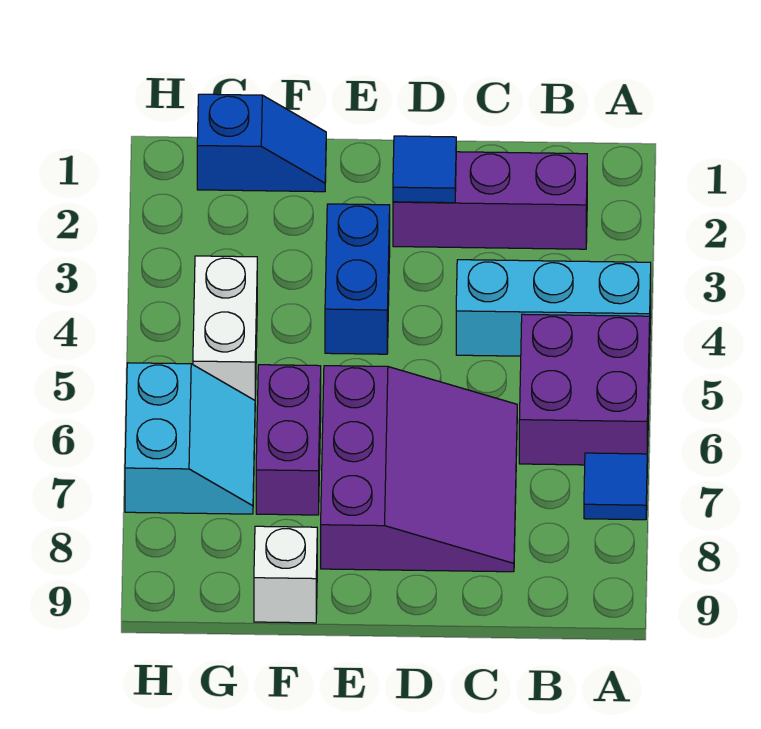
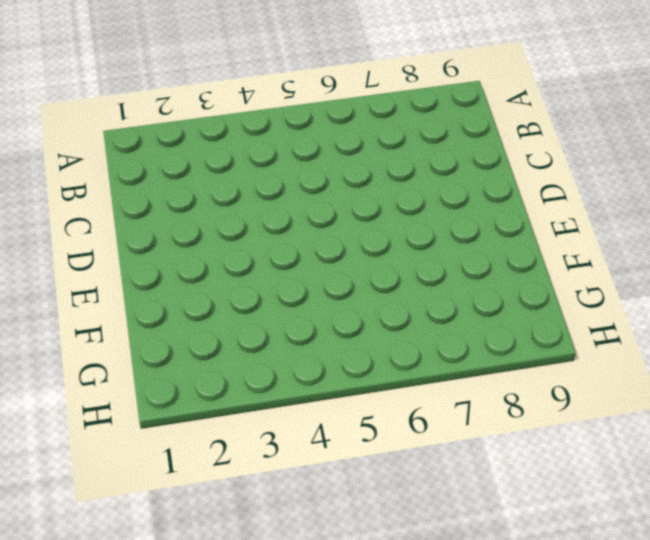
none -> cyan 1x3 brick [456,260,651,356]
none -> purple 2x2 brick [519,314,650,465]
none -> blue 1x1 tile [584,453,647,520]

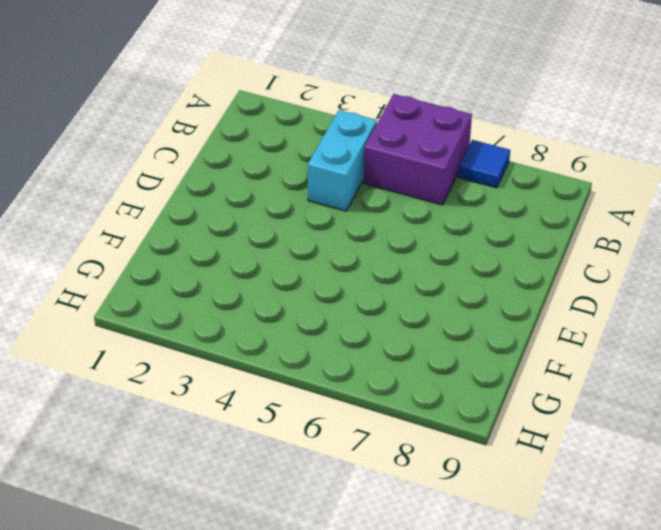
cyan 1x2 brick [308,110,377,211] -> cyan 1x3 brick [456,260,651,356]
none -> purple 1x3 brick [393,152,587,249]
none -> purple 3x3 slope [321,366,517,572]
none -> blue 1x2 brick [325,204,390,354]

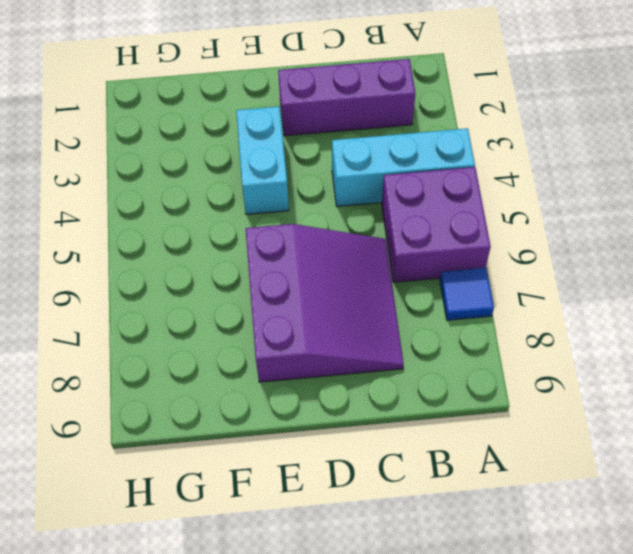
cyan 1x2 brick [236,107,289,214] -> blue 1x2 brick [325,204,390,354]
none -> blue 1x2 slope [197,94,326,192]
none -> purple 1x2 brick [256,365,321,515]
none -> white 1x1 brick [254,526,317,623]

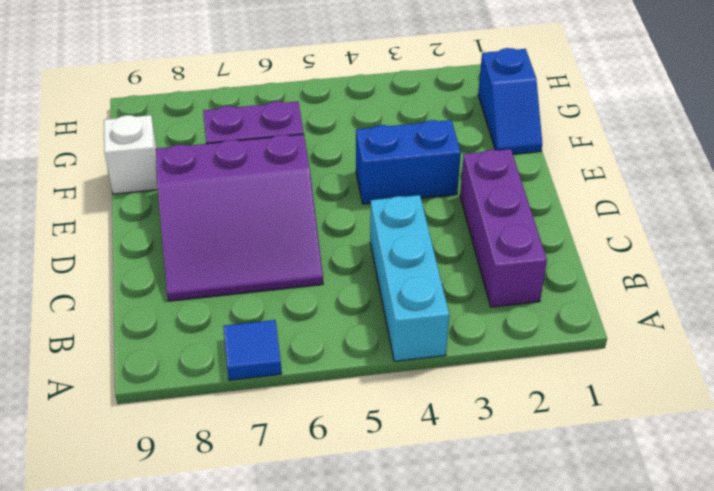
none -> purple 2x2 brick [519,314,650,465]
none -> white 1x2 brick [193,256,257,400]
none -> cyan 2x2 slope [125,363,255,514]

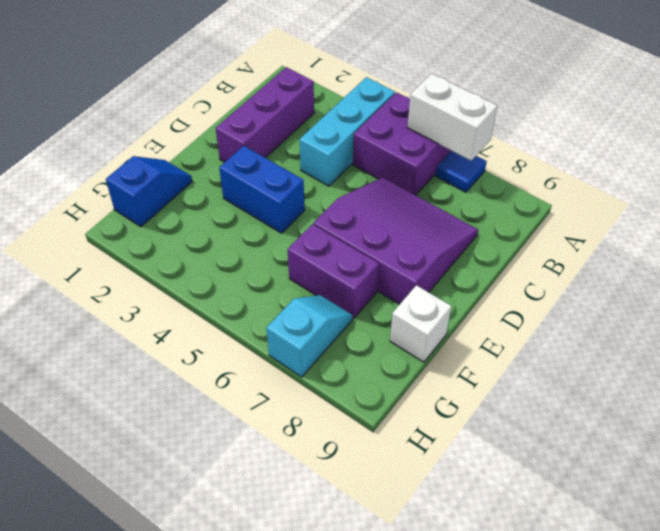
white 1x2 brick [407,73,497,161] -> white 1x2 brick moved to [193,256,257,400]
cyan 1x2 slope [267,295,353,377] -> cyan 2x2 slope [125,363,255,514]
none -> blue 1x1 tile [393,136,456,203]

